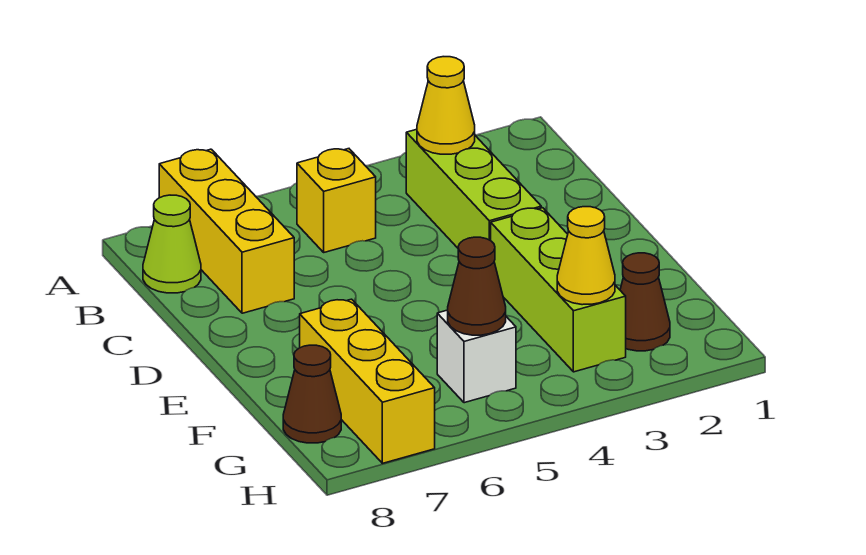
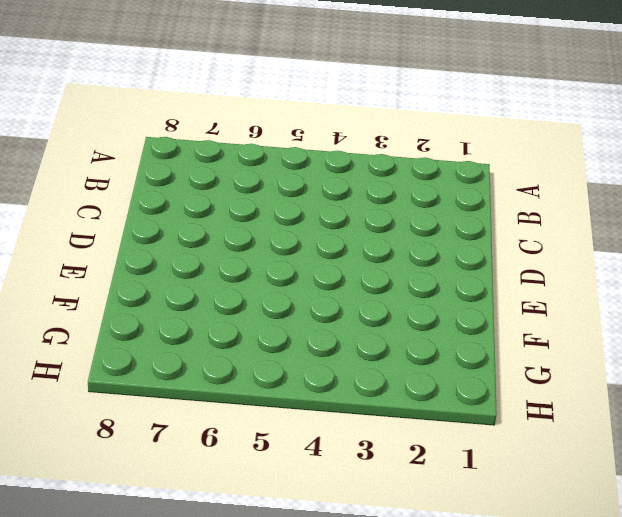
none -> yellow 1x3 brick [159,149,294,313]
none -> lime 1x3 brick [406,129,541,248]
none -> yellow 1x1 brick [297,149,376,252]

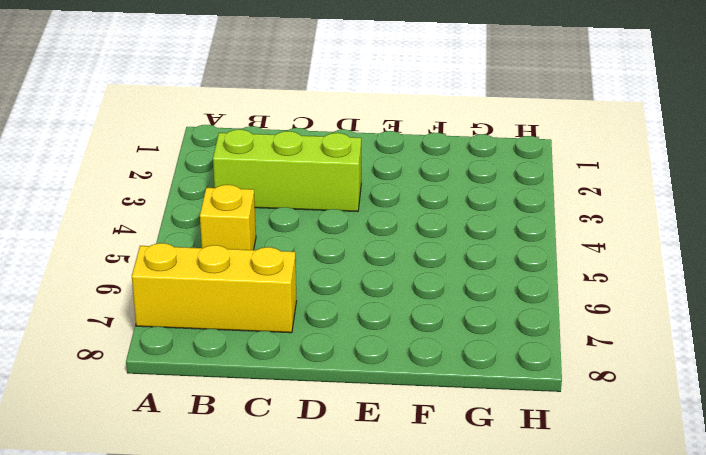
none -> lime 1x1 cone [143,195,201,293]
none -> lime 1x3 brick [491,208,626,372]
none -> yellow 1x3 brick [300,299,435,463]

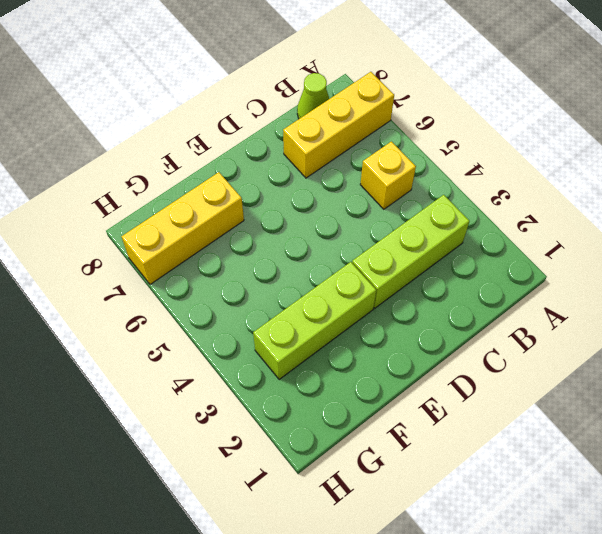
none -> brown 1x1 cone [620,253,670,351]
none -> white 1x1 brick [437,310,516,403]
none -> brown 1x1 cone [283,345,341,443]

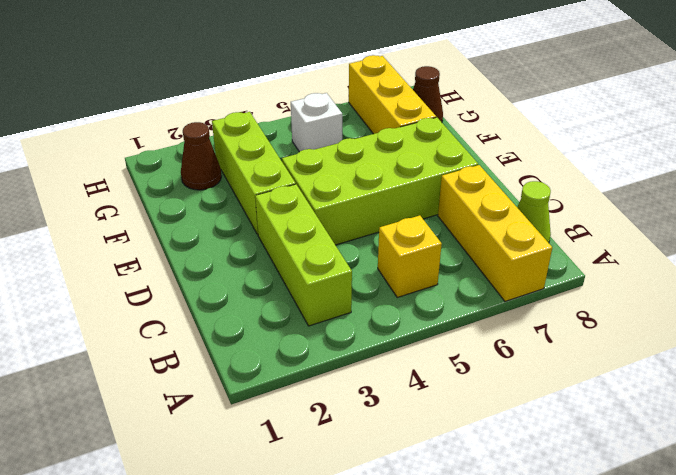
lime 2x4 brick [282,117,478,245] -> none
none -> yellow 1x1 cone [417,57,475,154]
none -> yellow 1x1 cone [557,207,615,305]
none -> brown 1x1 cone [448,237,506,335]

